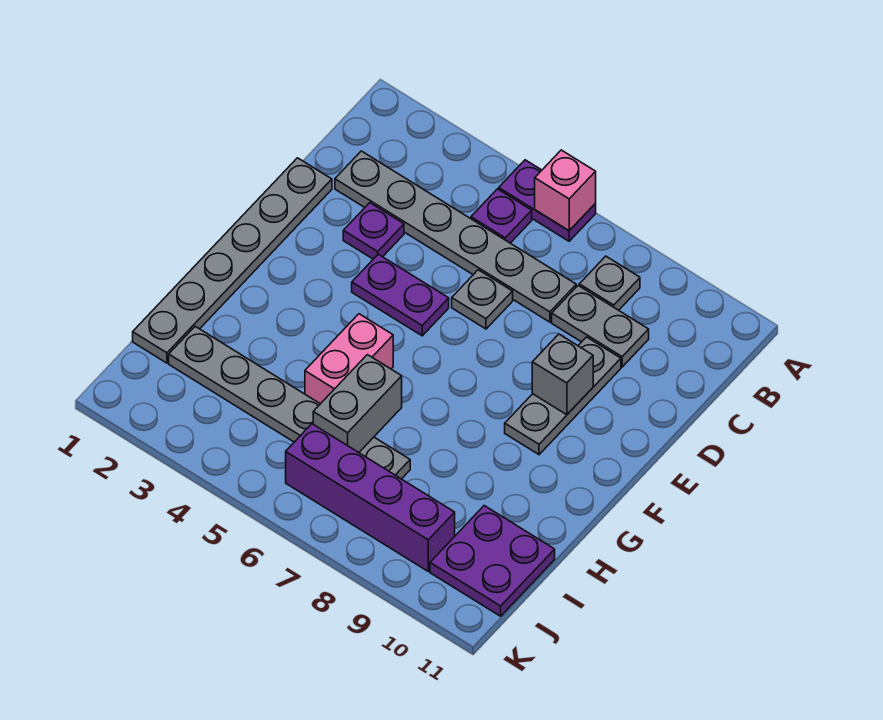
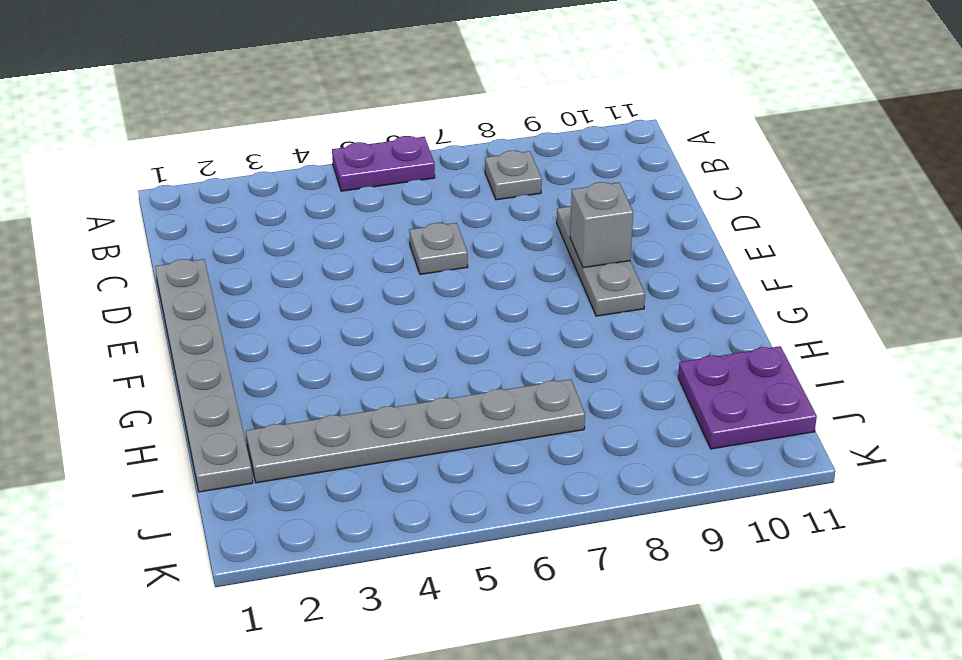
none -> purple 1x1 plate [471,189,532,243]
none -> grey 1x6 plate [335,151,576,322]
none -> grey 1x2 plate [552,286,649,367]

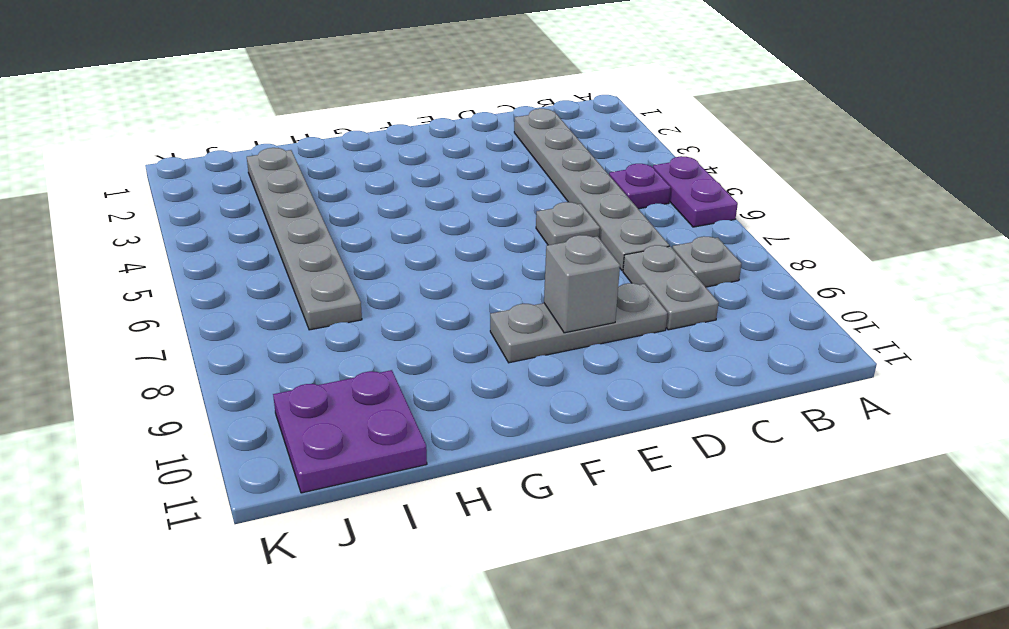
none -> grey 1x6 plate [133,158,332,363]
none -> purple 1x1 plate [343,203,404,259]
none -> purple 1x2 plate [352,254,449,336]

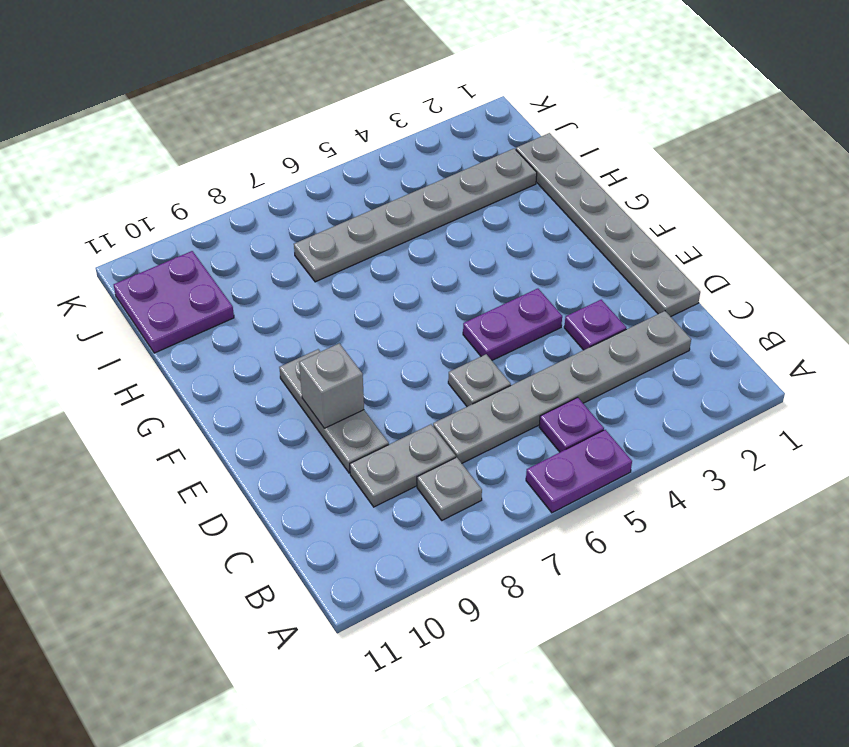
none -> pink 1x2 brick [305,314,393,404]
none -> purple 1x4 brick [286,424,455,571]
none -> pink 1x1 brick [535,150,596,231]

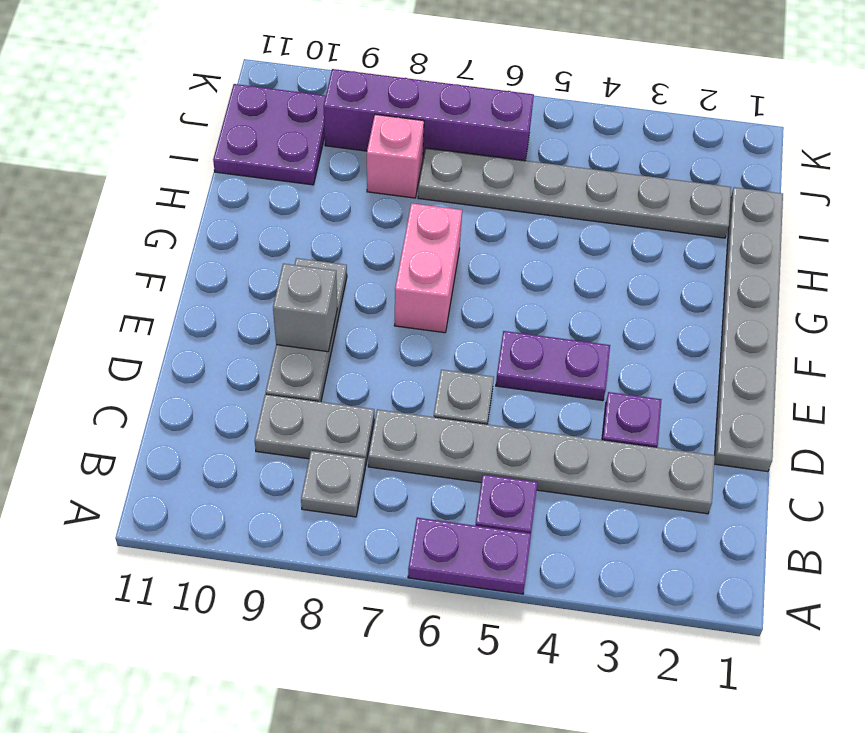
pink 1x2 brick [395,203,462,333] -> pink 1x2 brick moved to [305,314,393,404]
pink 1x1 brick [367,114,424,198] -> pink 1x1 brick moved to [535,150,596,231]
none -> grey 1x2 brick [313,355,402,452]

